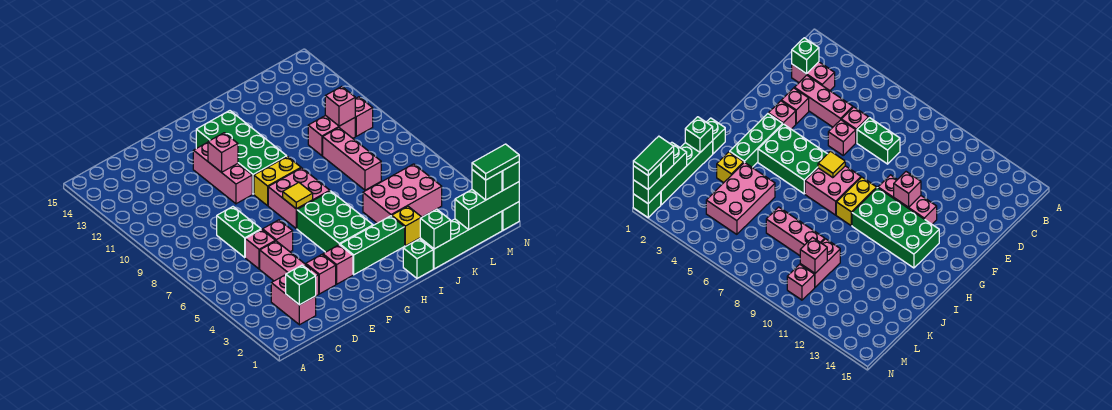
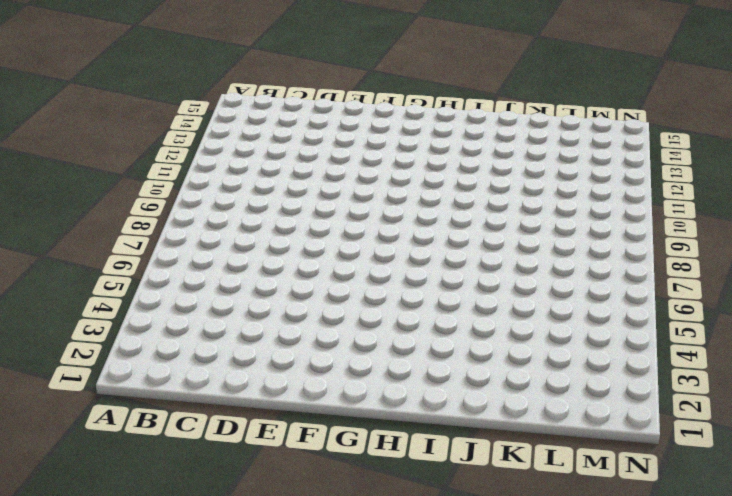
none -> pink 1x2 brick [271,275,316,325]
none -> pink 1x3 brick [260,241,319,296]
none -> pink 1x1 brick [245,229,275,269]
none -> green 1x2 brick [217,207,261,257]

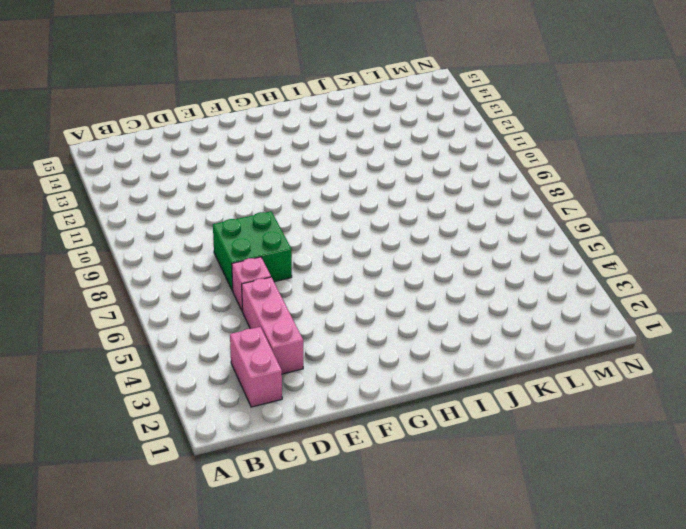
green 2x2 brick [213,211,292,291] -> green 1x2 brick [217,207,261,257]
none -> pink 1x1 brick [306,255,336,294]
none -> pink 1x1 brick [263,220,293,252]
none -> pink 1x1 brick [323,245,353,284]
none -> pink 1x3 brick [193,142,252,204]

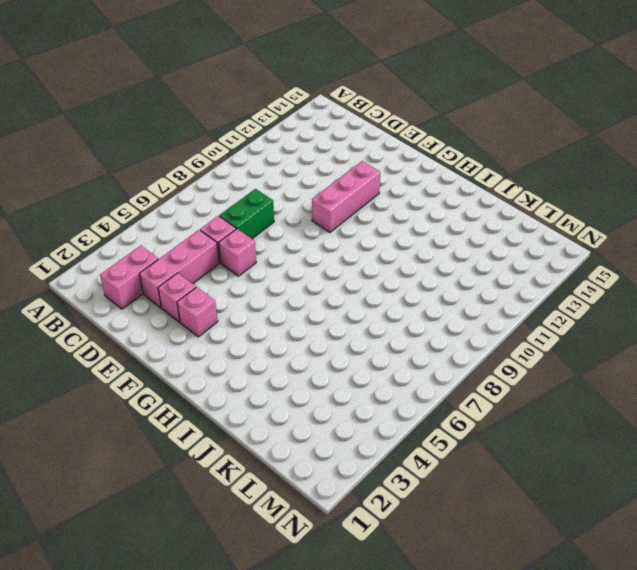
none -> green 1x3 brick [340,216,405,275]
none -> green 2x3 brick [297,191,373,252]
none -> pink 2x2 brick [268,168,330,229]
none -> yellow 1x2 brick [254,156,301,206]

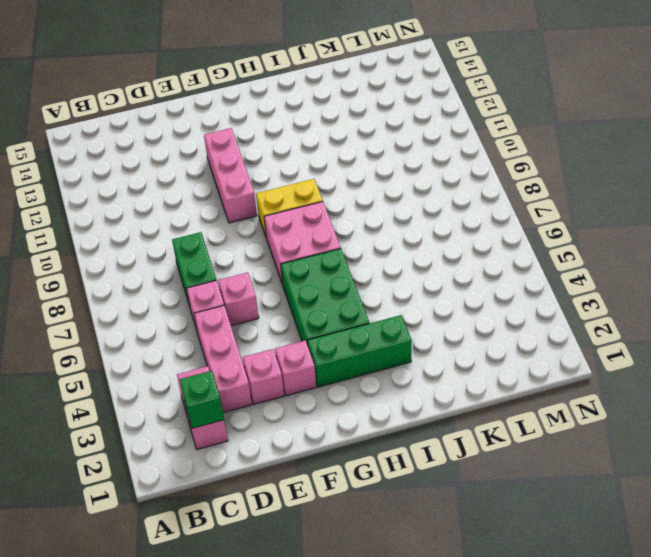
none -> green 2x4 brick [196,111,287,194]
none -> green 1x1 brick [403,239,433,278]
none -> green 1x4 brick [421,211,502,269]
none -> yellow 1x1 brick [392,206,422,246]

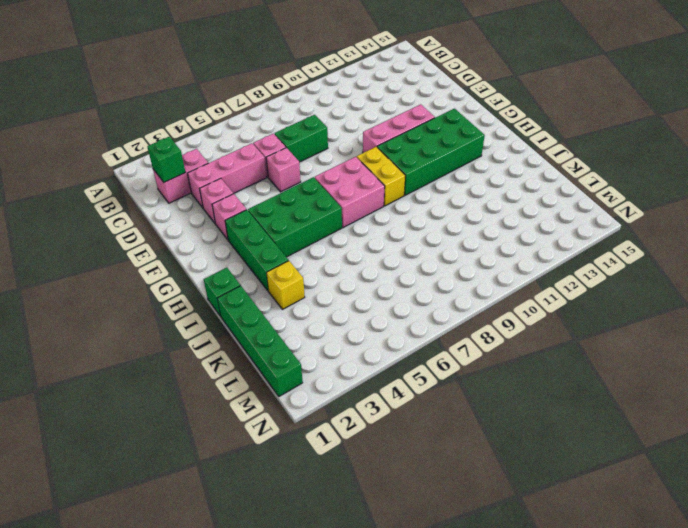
none -> pink 2x3 brick [363,164,442,223]
none -> pink 1x3 brick [323,128,381,190]
none -> pink 1x2 brick [308,115,355,156]
none -> pink 1x1 brick [355,97,373,136]

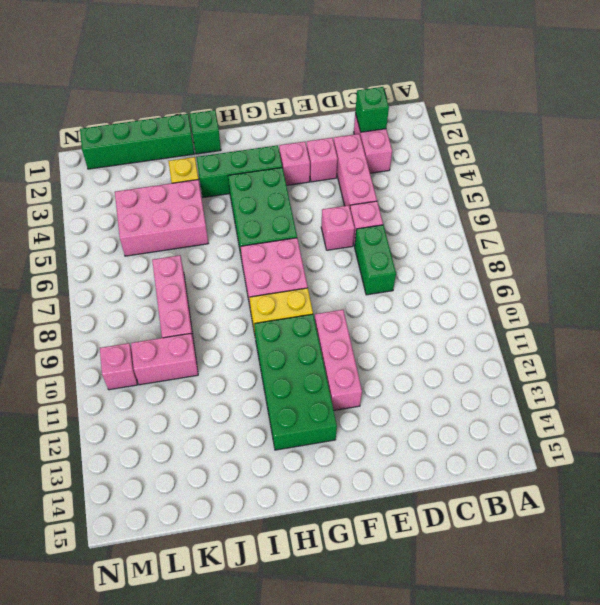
none -> green 1x1 brick [502,202,519,230]
none -> pink 1x1 brick [208,133,238,172]
none -> yellow 1x1 tile [283,183,313,209]
none -> green 1x1 brick [420,209,451,249]

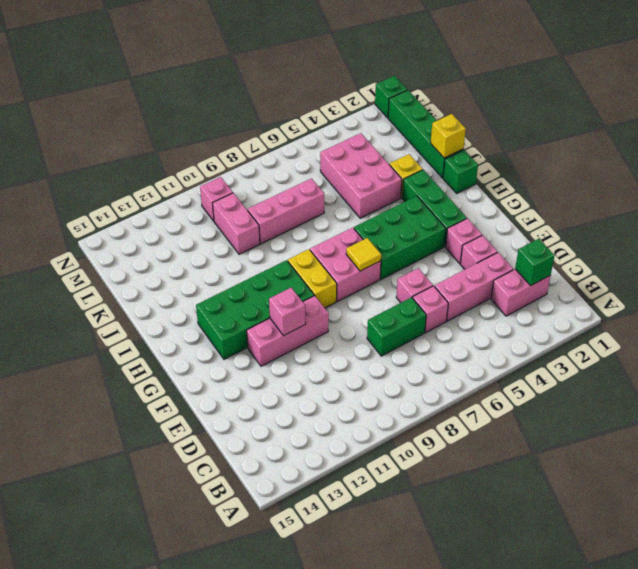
yellow 1x1 brick [431,114,466,158] -> green 1x1 brick [420,209,451,249]
none -> green 1x3 brick [455,182,519,230]
none -> pink 1x1 brick [325,86,355,126]
none -> green 1x1 brick [472,170,502,200]
none -> green 1x1 brick [502,162,519,190]

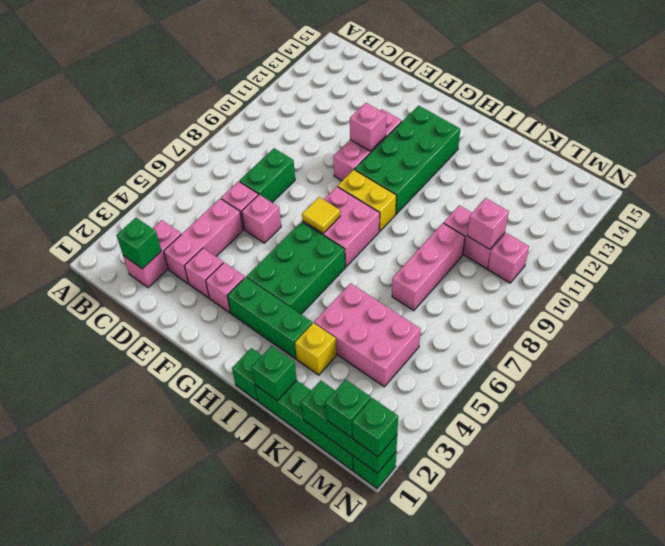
none -> green 1x2 tile [472,144,519,180]

